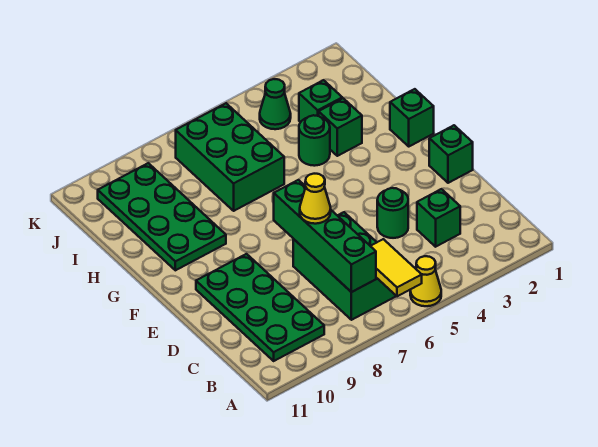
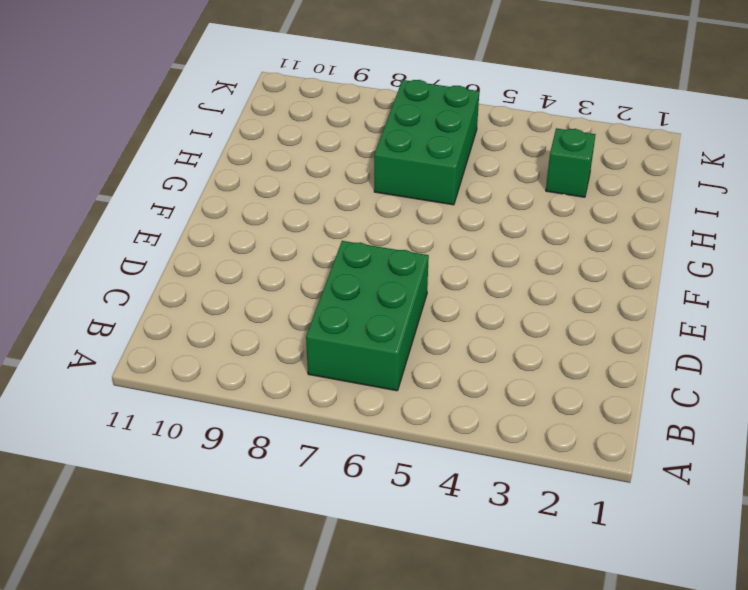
none -> yellow 1x1 cone [410,256,441,306]
none -> green 2x4 plate [196,254,324,361]
none -> green 1x1 brick [417,189,460,247]

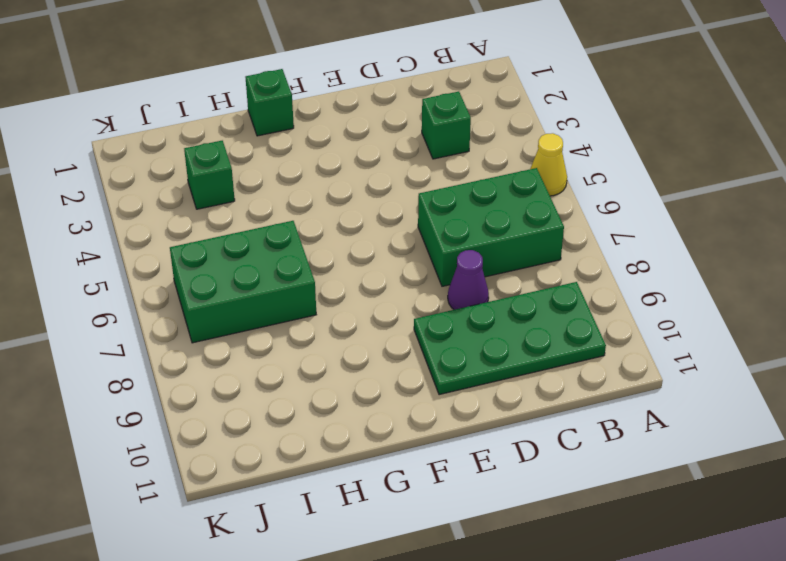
purple 1x1 cone [448,250,489,310] -> none
none -> green 1x1 round brick [377,188,408,238]
none -> green 1x1 brick [429,125,473,183]
none -> green 2x4 plate [98,163,226,270]

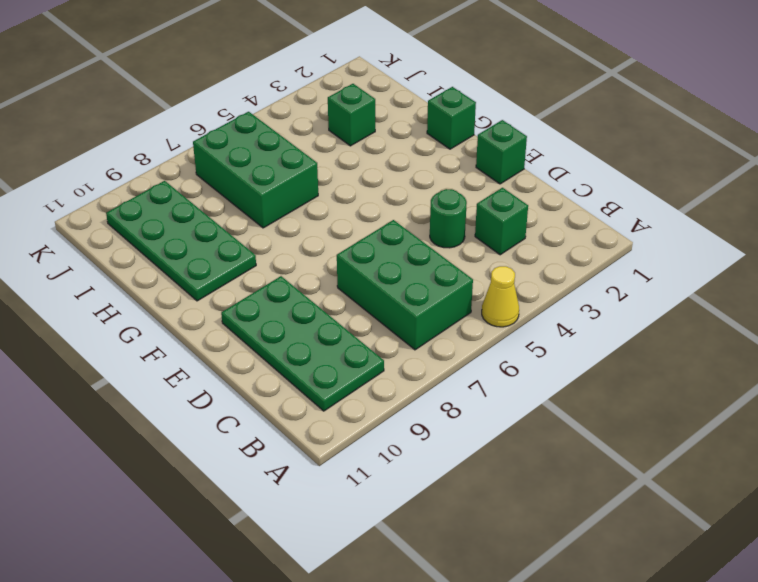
none -> green 1x1 brick [319,98,362,156]
none -> green 1x1 round brick [299,115,330,166]
none -> green 1x1 cone [260,79,291,129]

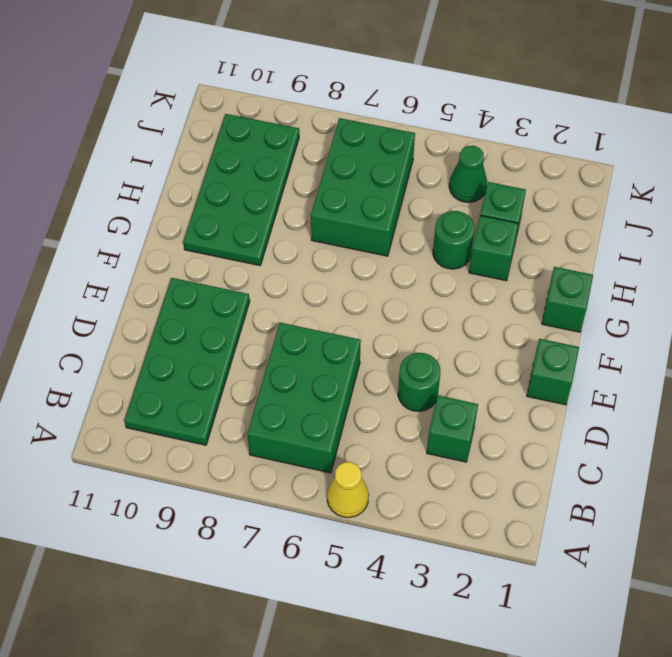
none -> yellow 1x2 tile [371,239,422,296]
none -> green 1x4 brick [274,180,376,292]
none -> yellow 1x1 cone [300,174,331,224]

